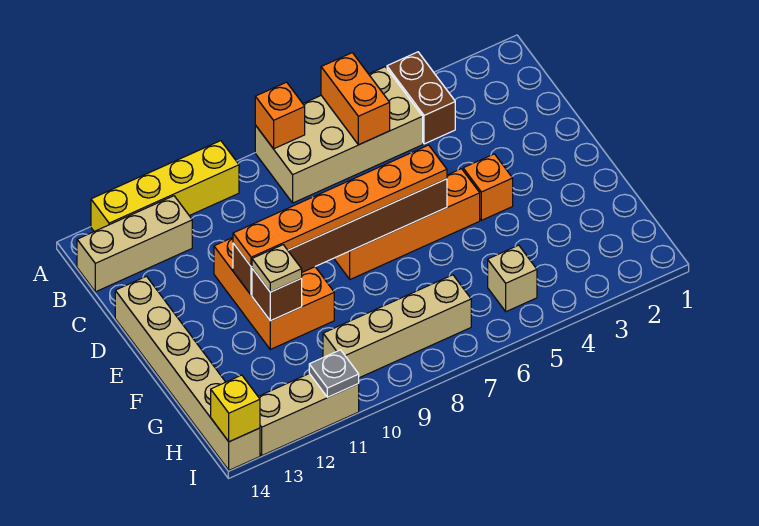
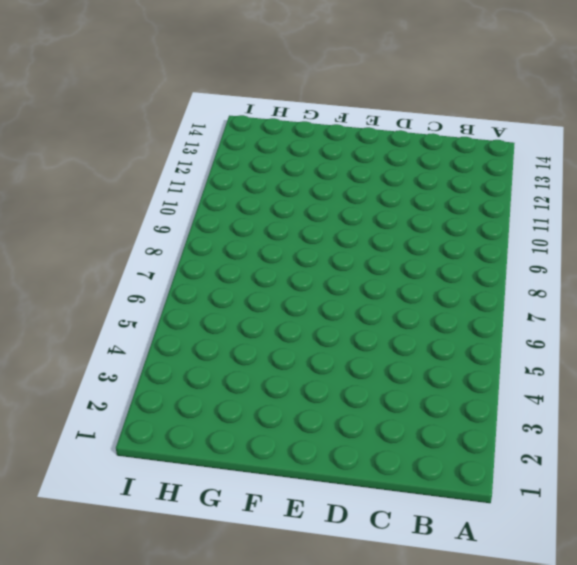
none -> brown 1x2 brick [387,52,455,144]
none -> tan 2x4 brick [255,67,423,203]
none -> yellow 1x4 brick [91,141,239,231]

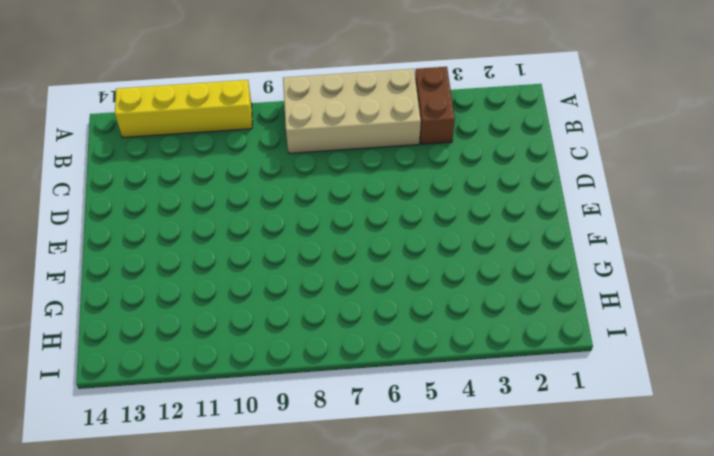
none -> tan 1x3 brick [77,196,192,292]
none -> orange 2x3 brick [214,238,334,349]
none -> tan 1x6 brick [115,276,260,470]

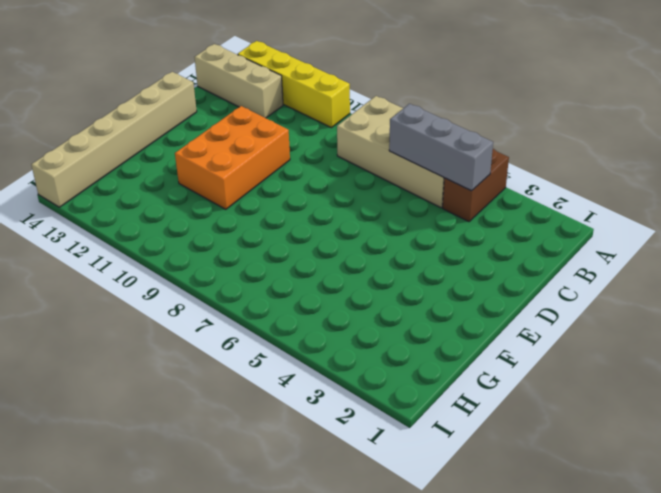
grey 1x3 brick [389,104,493,191] -> orange 1x2 brick [321,53,390,145]
none -> orange 1x1 brick [463,154,513,220]
none -> orange 1x4 brick [334,169,480,279]
none -> tan 1x1 brick [488,245,537,312]

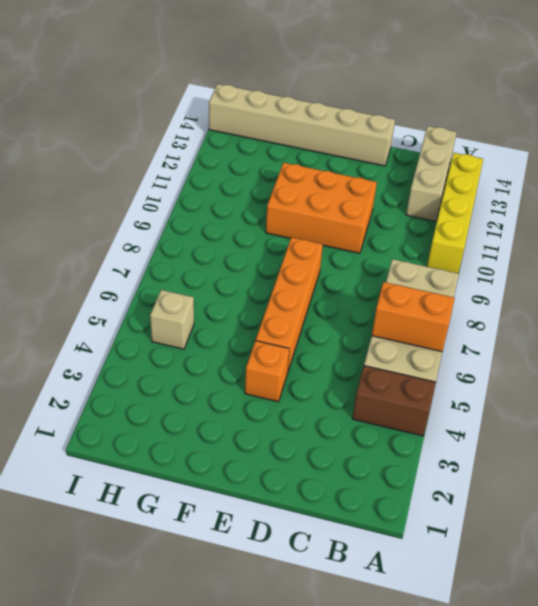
none -> tan 1x4 brick [323,275,471,378]
none -> tan 1x3 brick [258,374,359,455]
none -> orange 1x1 brick [255,82,305,149]

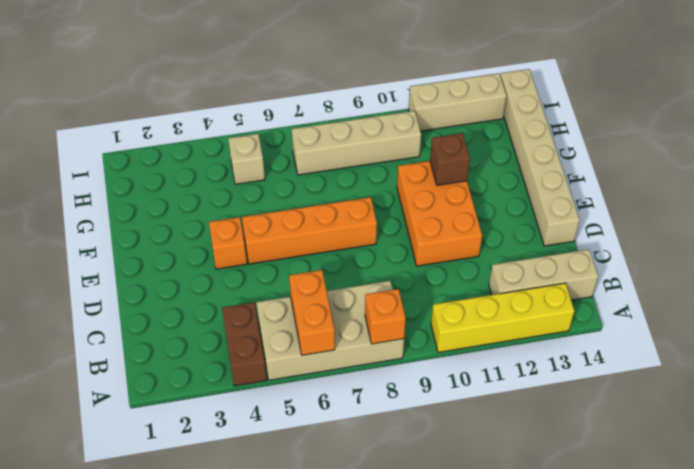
none -> brown 1x6 brick [233,179,447,295]
none -> grey 1x1 plate [309,350,359,397]
none -> yellow 1x1 brick [211,375,260,442]

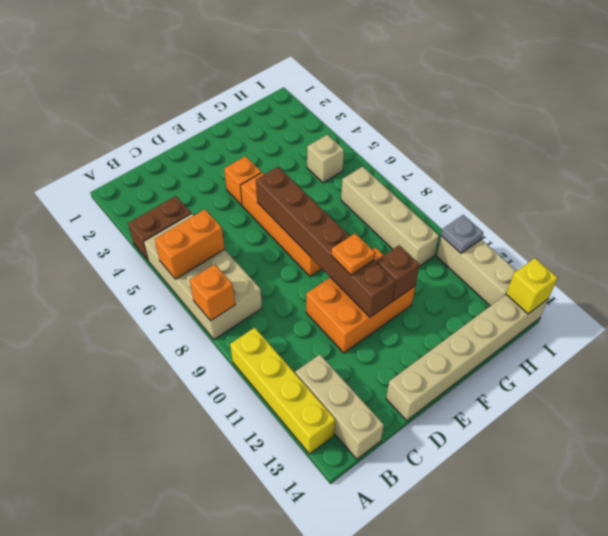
orange 1x1 plate [331,233,375,275] -> orange 1x6 plate [233,145,447,267]
none -> tan 1x1 plate [252,245,302,292]

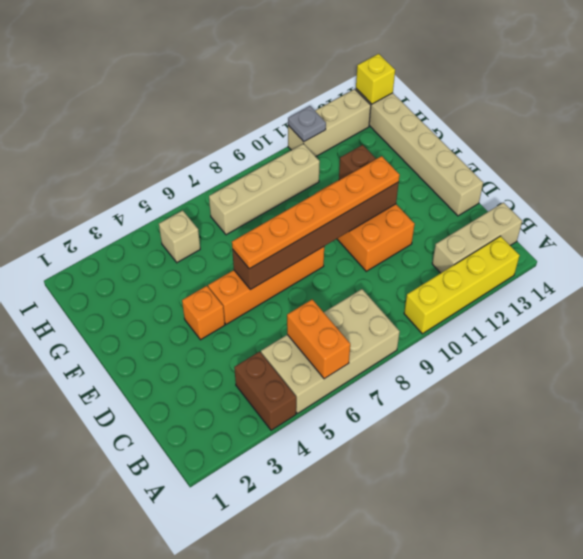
none -> orange 1x1 brick [255,82,305,149]
none -> tan 1x1 plate [252,245,302,292]

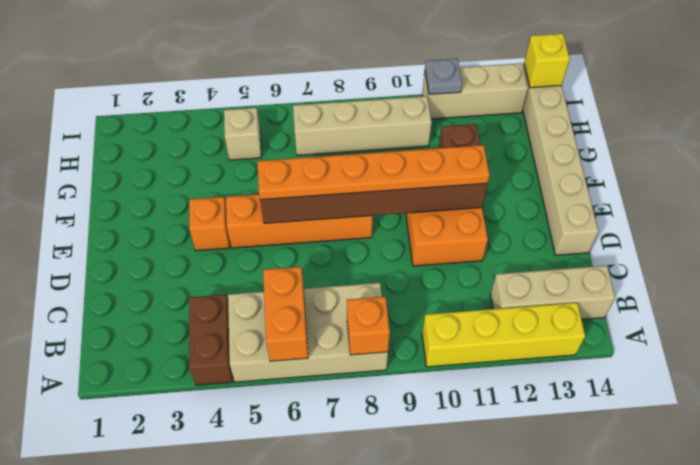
none -> tan 1x1 plate [252,245,302,292]

